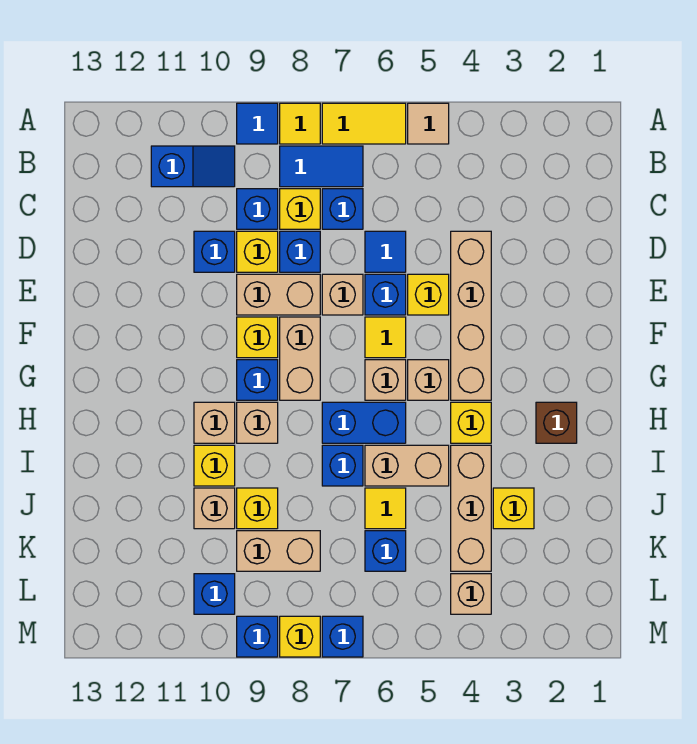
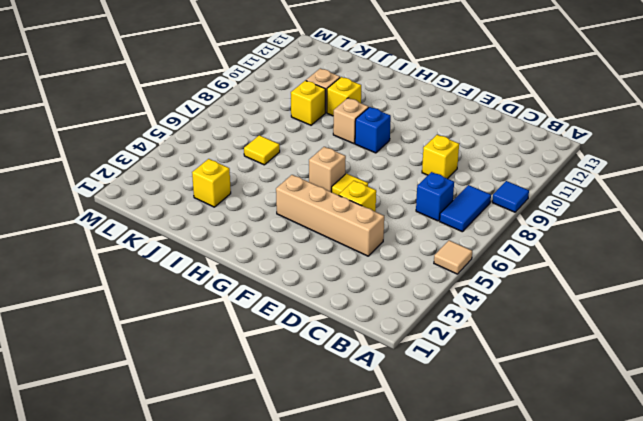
none -> yellow 1x2 tile [322,103,406,144]
none -> yellow 1x1 tile [280,103,320,144]
none -> blue 1x2 slope [151,146,235,187]
none -> yellow 1x1 brick [280,189,320,229]

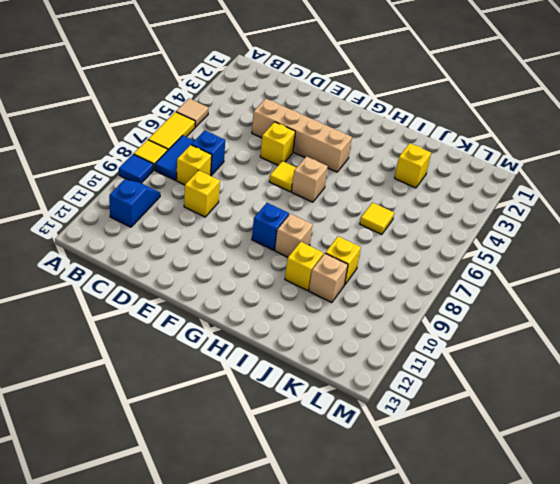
none -> blue 1x1 brick [237,189,278,229]
none -> blue 1x1 tile [365,231,406,272]
none -> blue 1x1 brick [280,231,320,272]
none -> blue 1x1 brick [194,231,235,272]

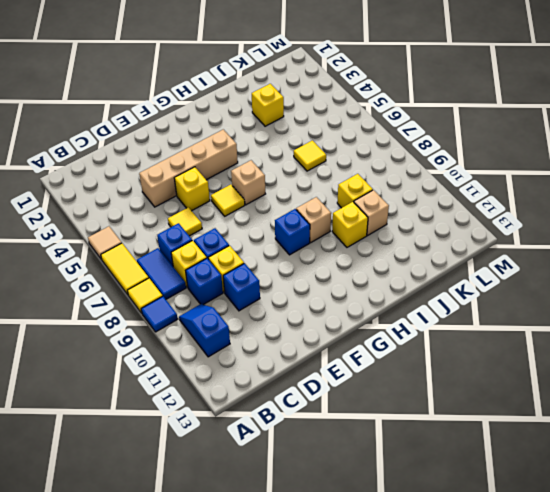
yellow 1x1 tile [168,207,202,236] -> blue 1x1 tile [365,231,406,272]
none -> blue 1x1 brick [365,274,406,315]
none -> tan 1x1 brick [322,274,363,315]
none -> tan 1x2 brick [237,274,320,315]
none -> tan 1x2 brick [280,317,320,400]

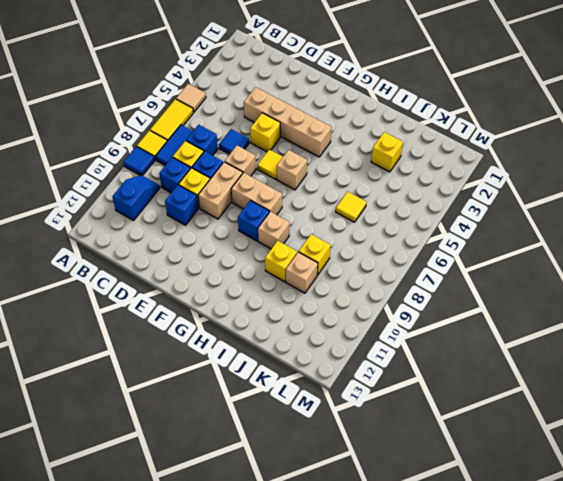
none -> blue 1x1 brick [365,274,406,315]
none -> yellow 1x1 brick [237,317,278,358]
none -> tan 1x1 brick [408,360,449,400]
none -> brown 1x1 brick [536,402,577,443]

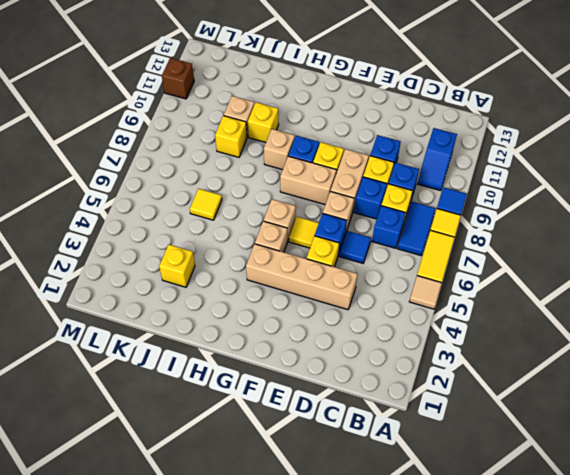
brown 1x1 brick [162,58,194,99] -> brown 1x1 brick moved to [536,402,577,443]
none -> yellow 1x1 brick [451,402,491,443]
none -> blue 1x2 brick [322,402,406,443]
none -> tan 1x1 brick [194,402,235,443]
none -> tan 1x3 brick [451,445,491,571]

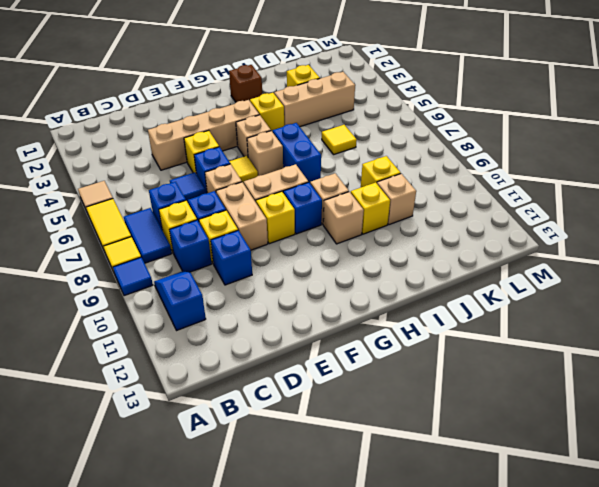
none -> tan 1x2 brick [365,445,449,486]
none -> blue 1x1 brick [322,445,363,486]
none -> blue 1x1 brick [365,531,406,571]
none -> tan 1x2 brick [237,531,320,571]

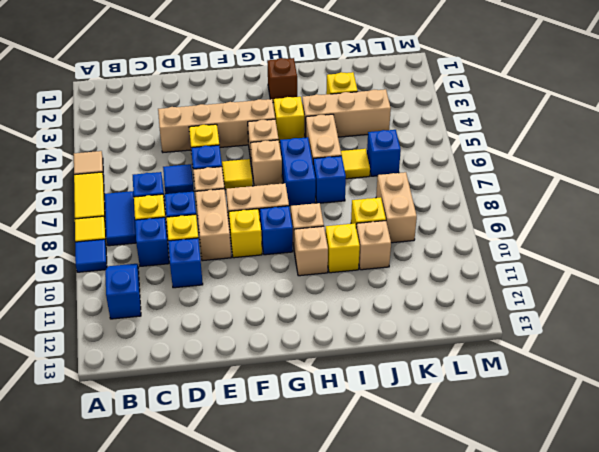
none -> tan 1x1 brick [451,574,491,614]
none -> blue 1x1 brick [194,574,235,614]
none -> blue 1x1 brick [322,616,363,657]
none -> yellow 1x1 brick [280,616,320,657]

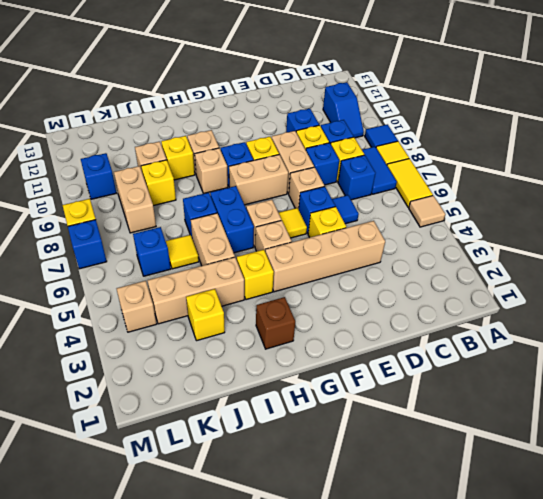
none -> blue 1x1 brick [237,616,278,657]

